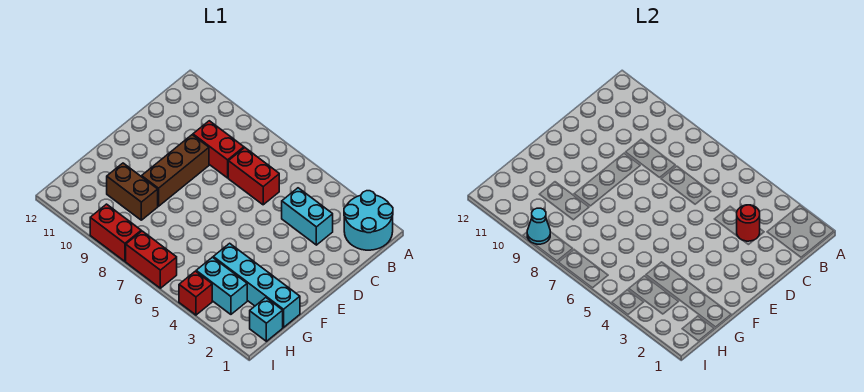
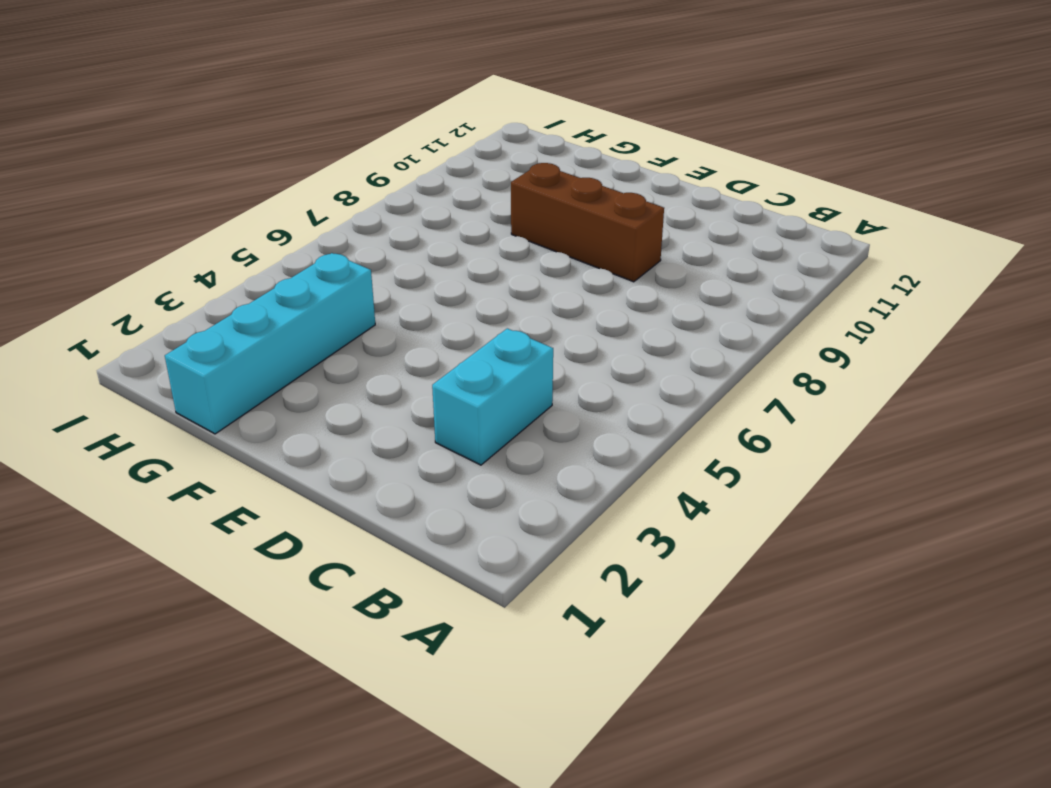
none -> cyan 2x2 round brick [344,191,393,250]
none -> red 1x2 brick [228,148,279,205]
none -> red 1x2 brick [193,121,244,178]

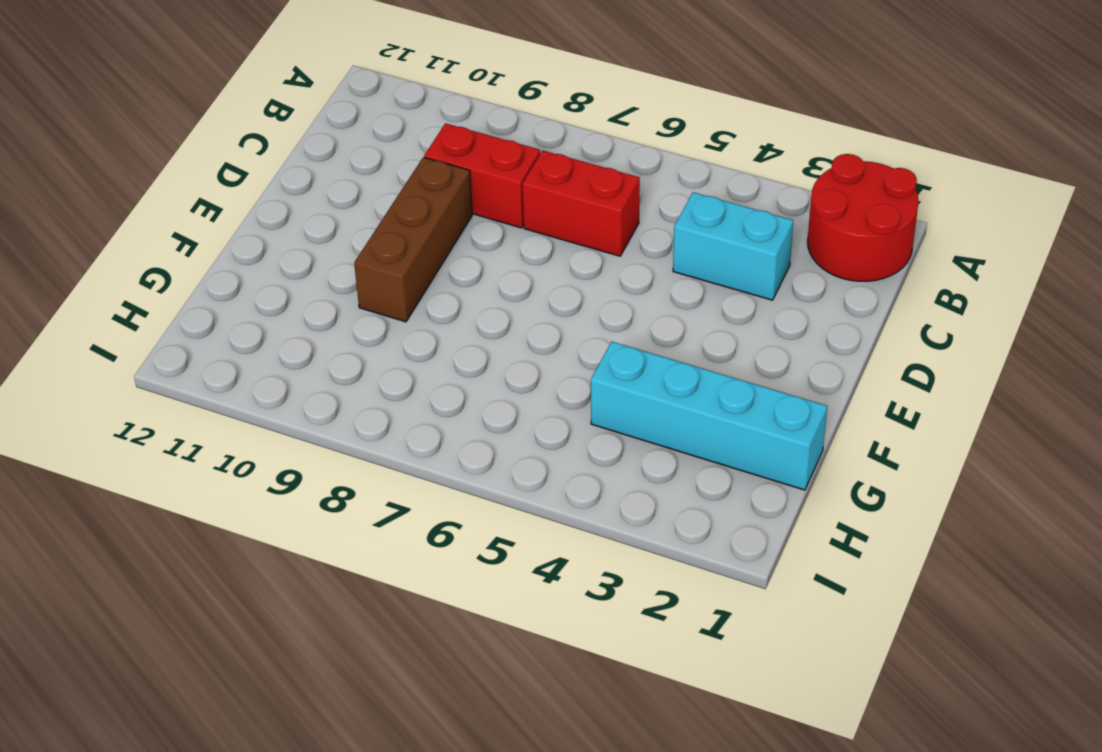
red 2x2 round brick [808,154,918,281] -> cyan 2x2 round brick [344,191,393,250]
none -> brown 1x2 brick [107,163,158,220]
none -> cyan 1x1 brick [250,298,283,341]
none -> cyan 1x2 brick [196,257,247,314]

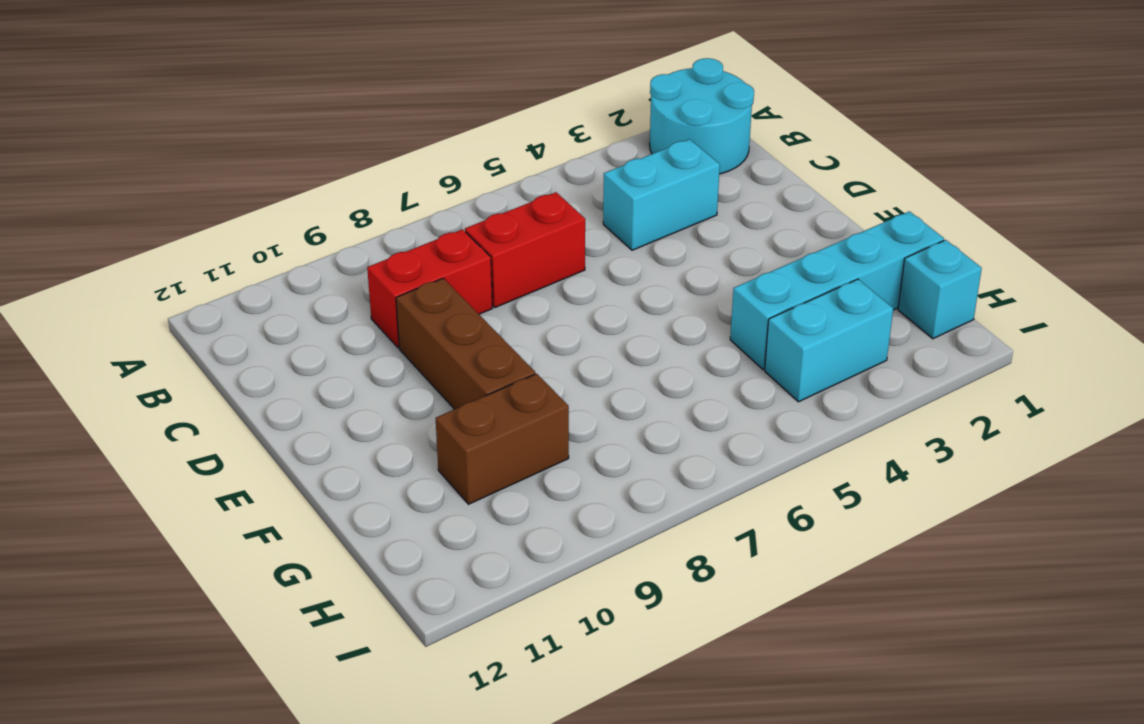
none -> red 1x1 brick [179,271,212,315]
none -> red 1x2 brick [126,231,177,288]
none -> red 1x2 brick [90,204,141,261]

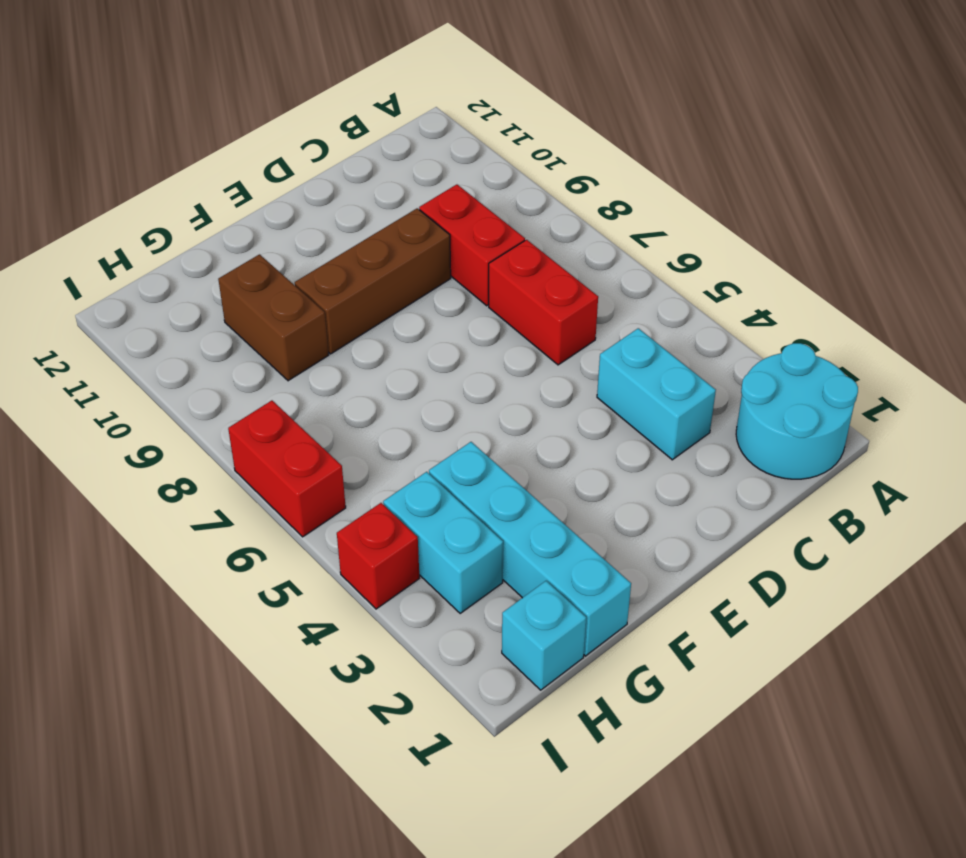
none -> red 1x2 brick [90,204,141,261]
none -> red 1x1 round brick [737,205,760,241]
none -> cyan 1x1 cone [527,208,550,244]

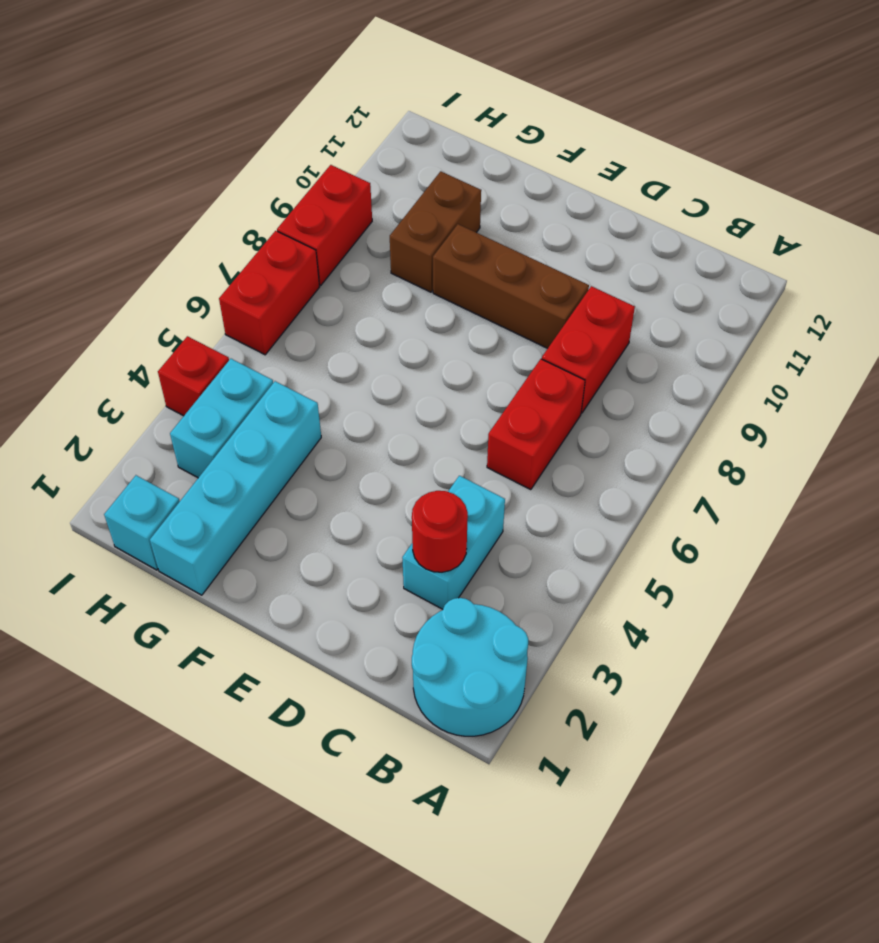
none -> cyan 1x1 cone [527,208,550,244]

